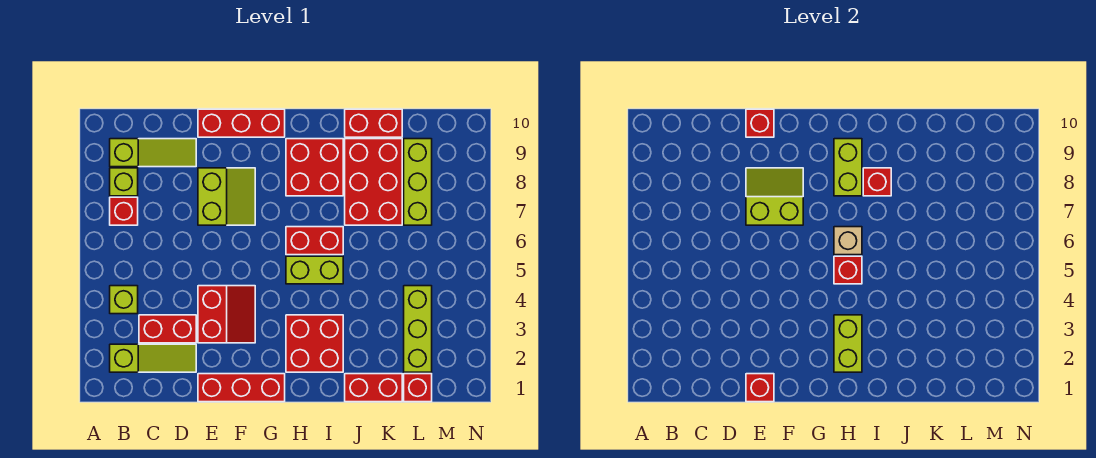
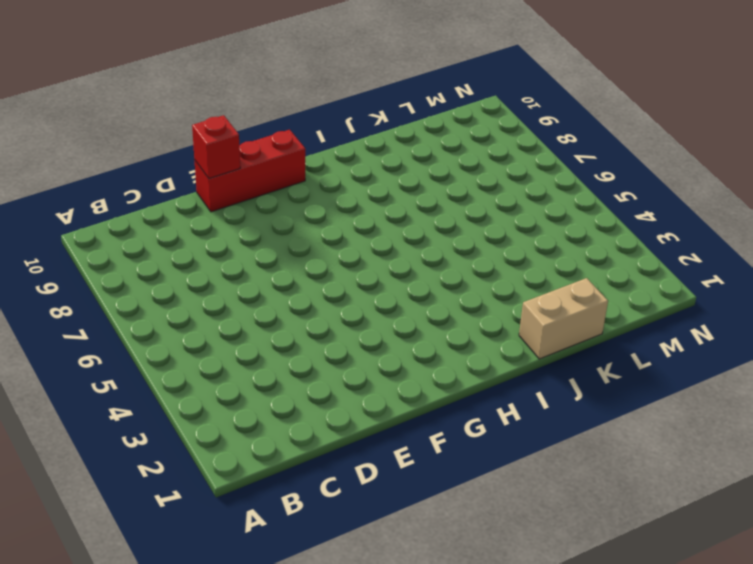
tan 1x2 brick [519,278,608,359] -> red 1x2 brick [345,374,402,402]
none -> lime 1x3 slope [110,344,196,372]
none -> lime 1x1 brick [110,286,138,314]
none -> red 1x1 brick [110,197,138,225]

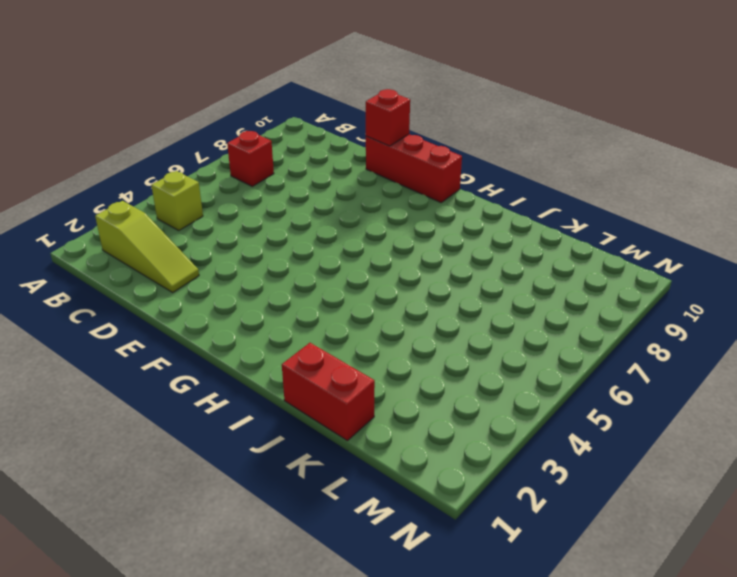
none -> lime 1x1 brick [110,168,138,196]
none -> lime 1x3 slope [110,139,196,167]
none -> red 1x2 brick [139,315,196,343]

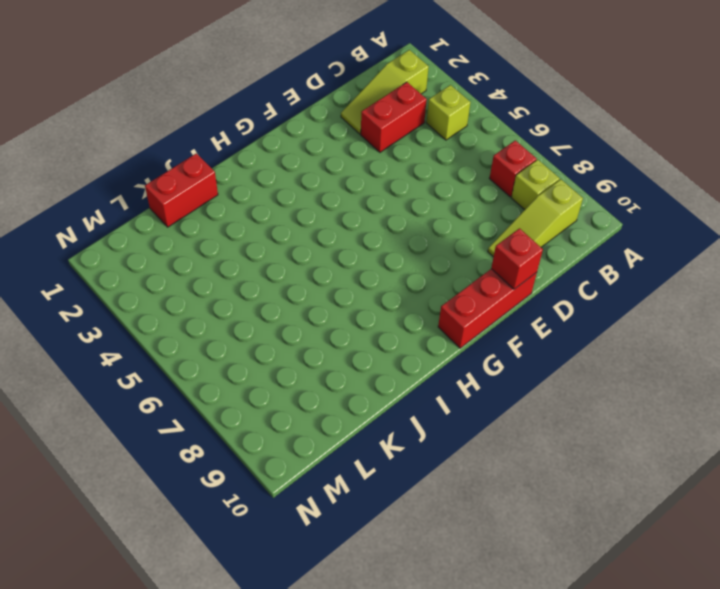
none -> red 1x3 brick [198,374,285,402]
none -> red 2x2 slope [198,286,255,343]
none -> lime 2x2 slope [198,168,255,225]

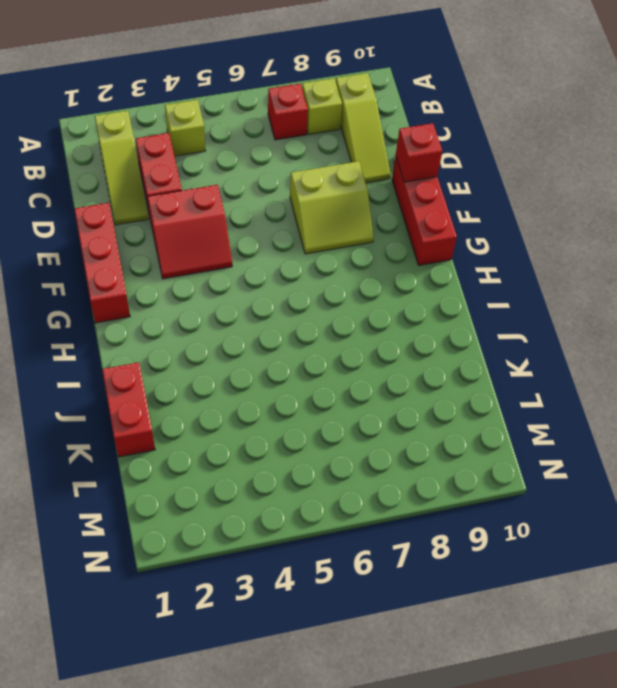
none -> red 2x2 brick [286,315,343,372]
none -> lime 1x2 brick [286,256,343,284]
none -> red 1x2 brick [286,227,343,255]

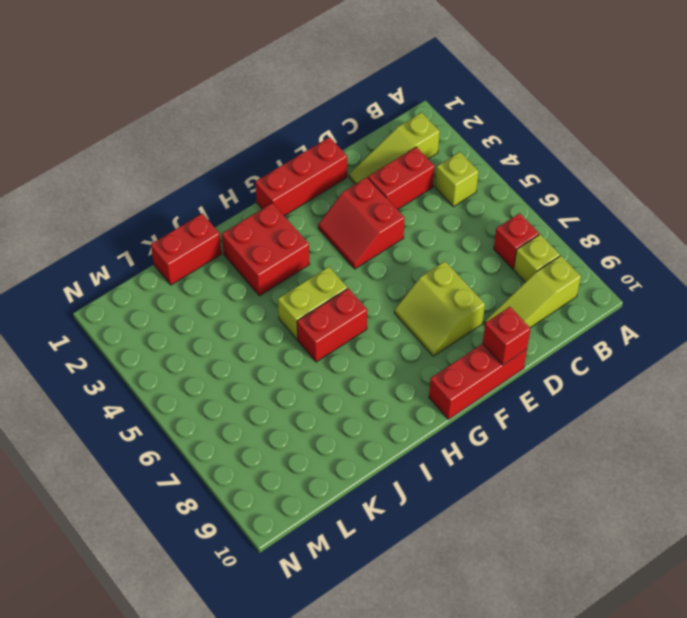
none -> red 2x2 brick [286,139,343,196]
none -> red 2x3 brick [345,139,402,225]
none -> red 1x2 brick [345,109,402,137]

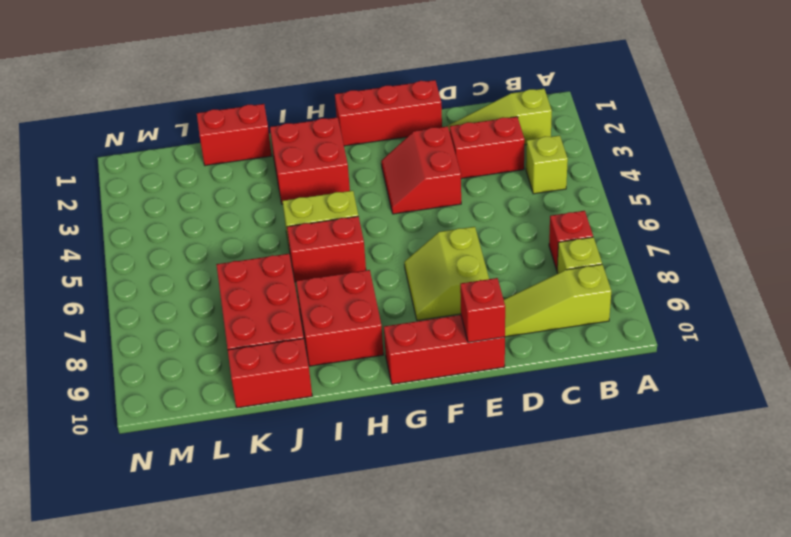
none -> red 1x1 brick [404,374,432,402]
none -> lime 1x3 brick [404,286,432,372]
none -> lime 1x3 brick [404,139,432,225]

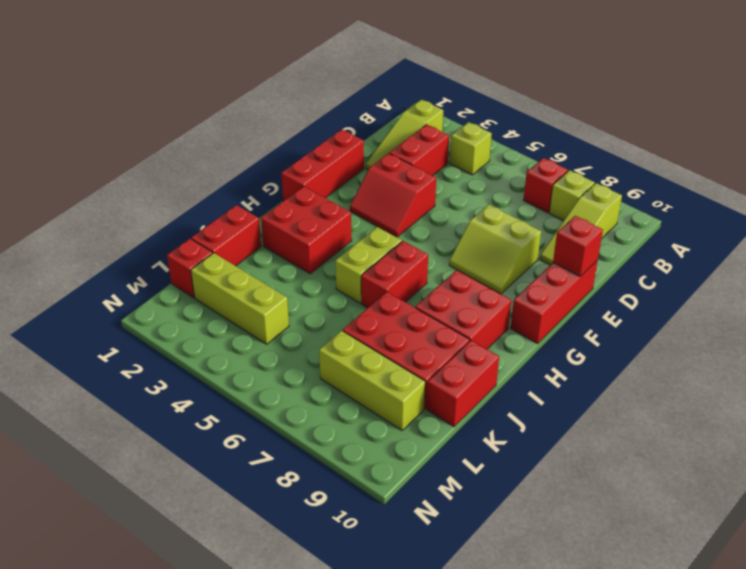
none -> red 1x1 brick [746,374,774,402]
none -> lime 2x2 slope [746,168,803,225]
none -> lime 1x2 brick [834,315,862,372]

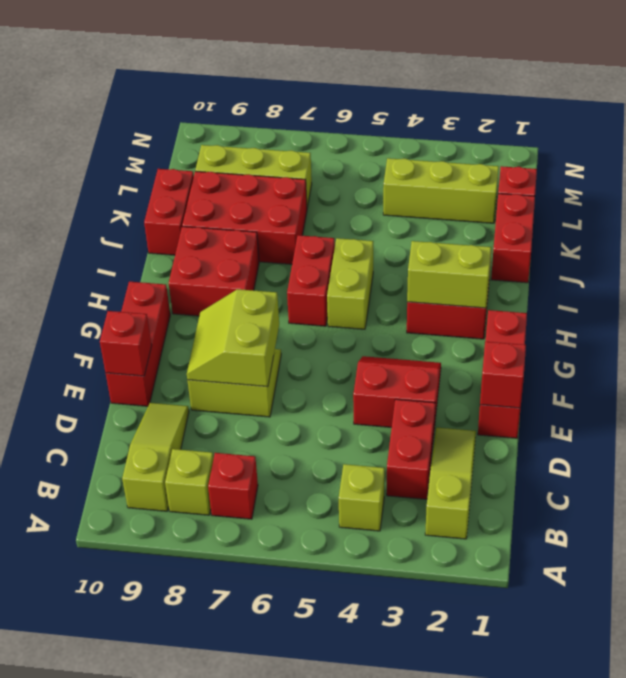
none -> red 1x1 brick [834,256,862,284]
none -> tan 1x1 brick [834,227,862,255]
none -> lime 1x2 brick [834,139,862,196]

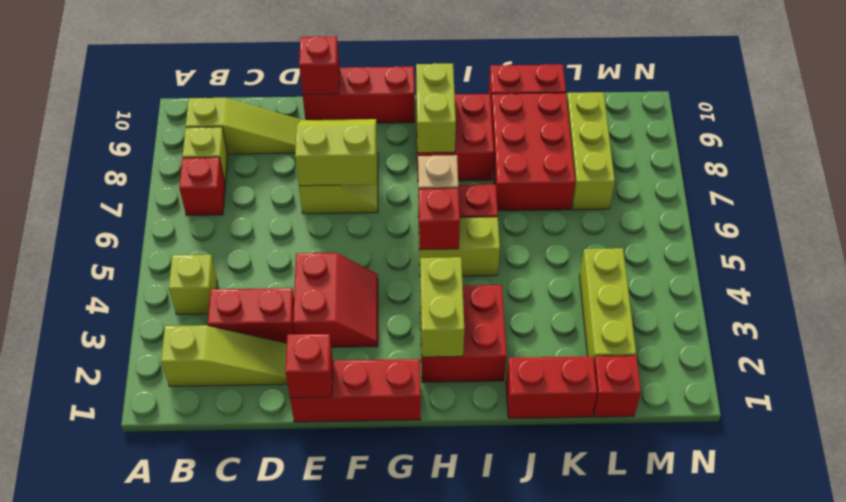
none -> red 1x1 brick [863,168,891,196]

